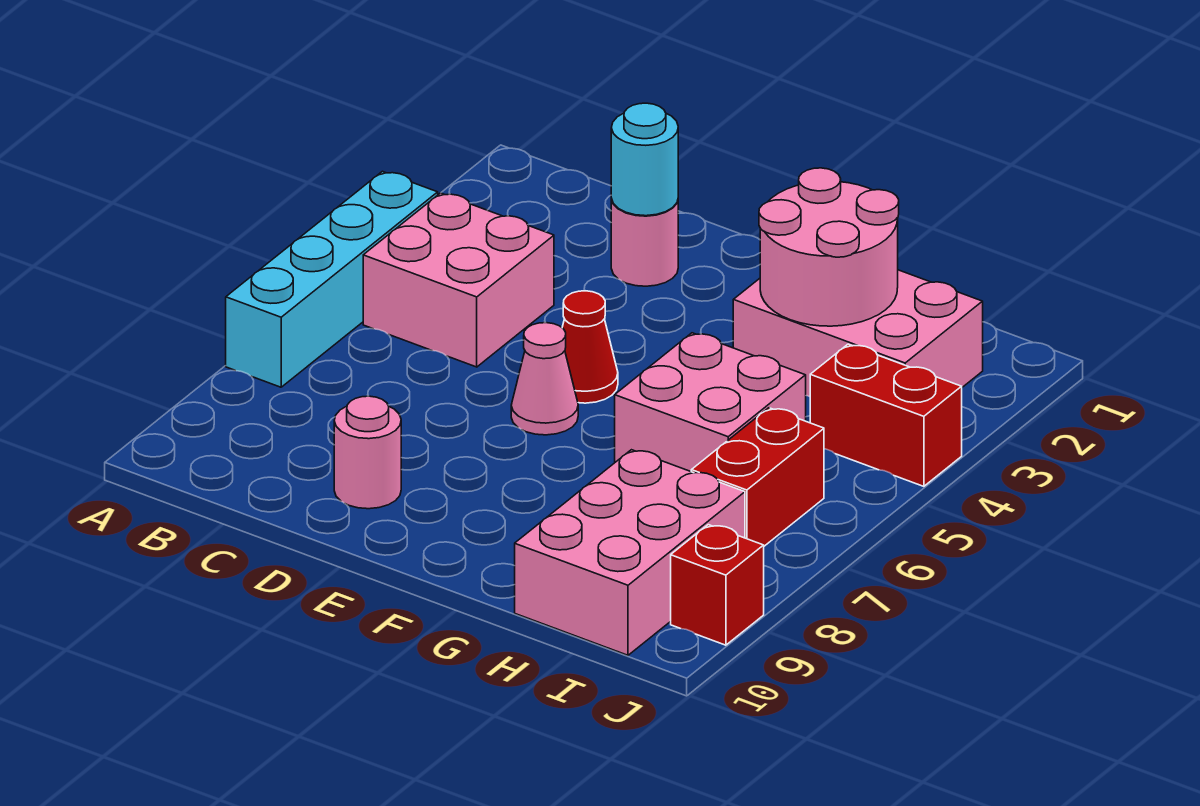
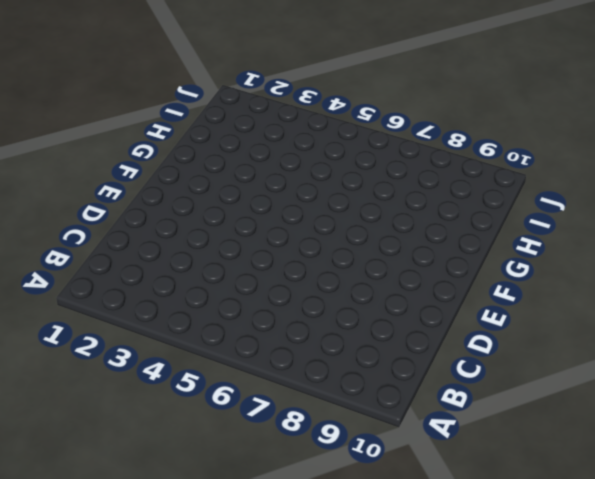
none -> cyan 1x4 brick [226,171,438,387]
none -> pink 2x2 brick [363,193,554,367]
none -> pink 1x1 round brick [611,199,678,286]

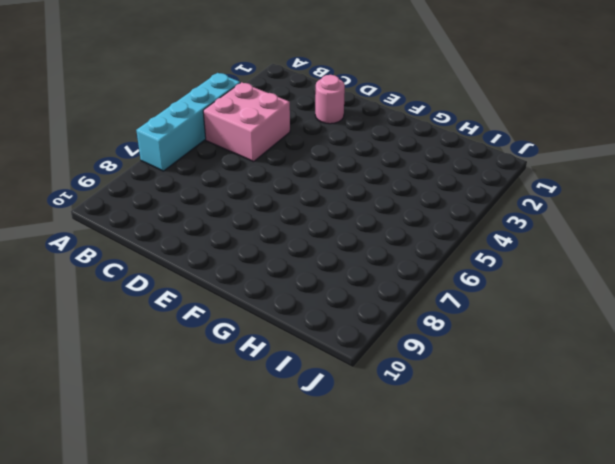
none -> pink 1x1 round brick [334,396,401,509]
none -> red 1x1 cone [562,291,618,403]
none -> pink 1x1 cone [511,323,578,435]

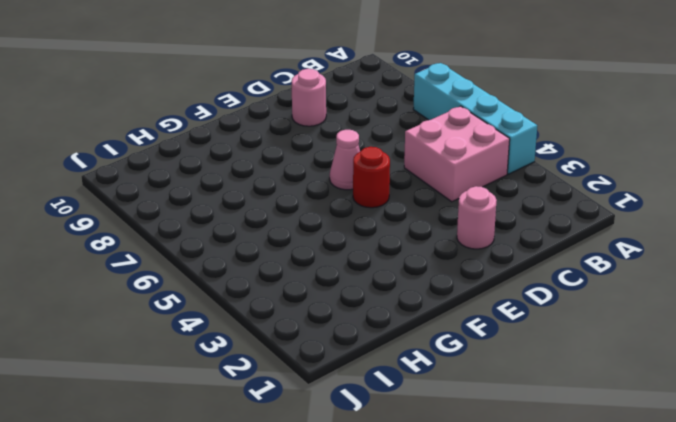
red 1x1 round brick [353,147,390,208] -> red 1x1 cone [562,291,618,403]
none -> pink 2x3 brick [733,270,983,397]
none -> pink 2x2 brick [615,333,806,471]
none -> pink 2x3 brick [515,450,745,655]

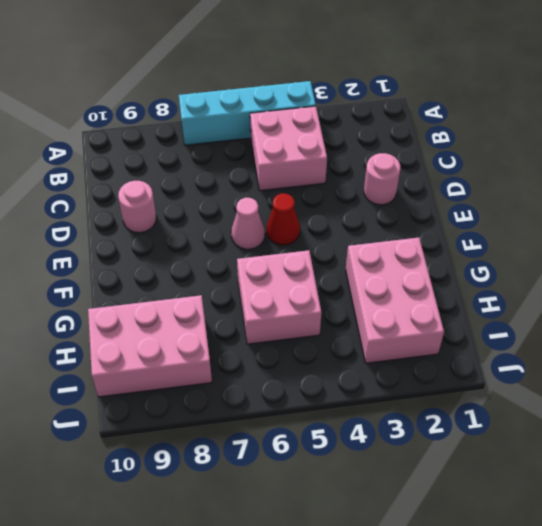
none -> red 1x2 brick [810,344,962,486]
none -> red 1x2 brick [691,408,824,546]
none -> red 1x1 brick [671,525,764,645]

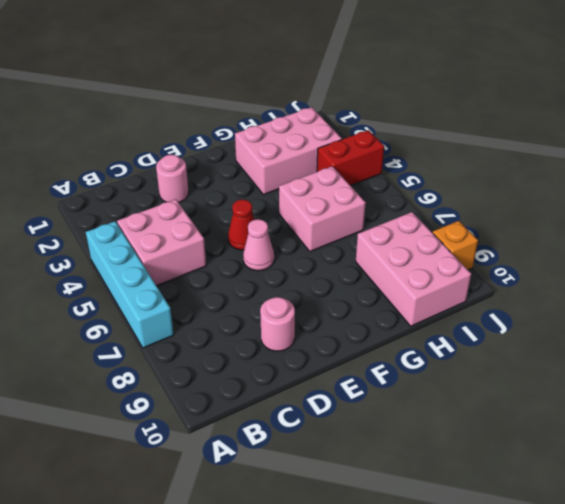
orange 1x1 brick [433,221,478,270] -> red 1x1 brick [671,525,764,645]
none -> red 1x2 brick [691,408,824,546]
none -> cyan 1x1 round brick [611,103,678,216]
none -> pink 2x2 round brick [759,168,899,326]

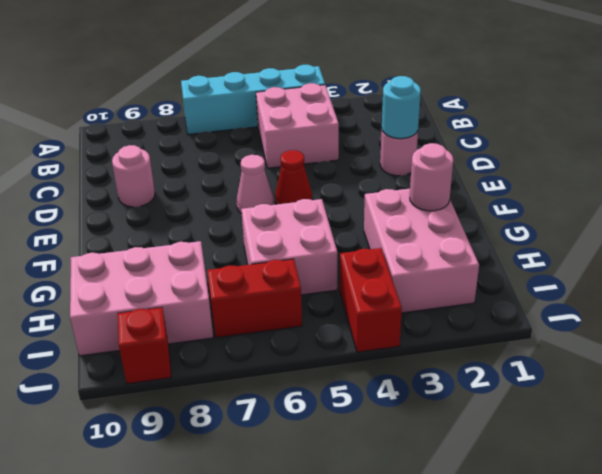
pink 1x1 round brick [410,143,453,211] -> pink 2x2 round brick [759,168,899,326]

